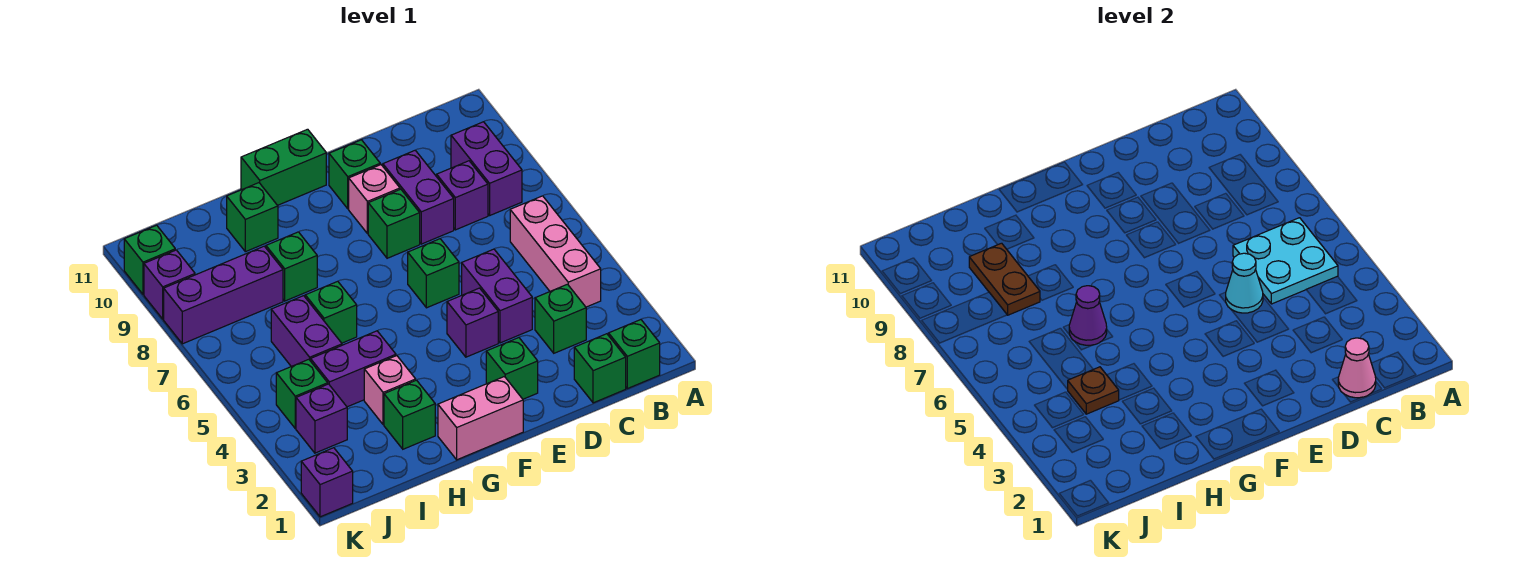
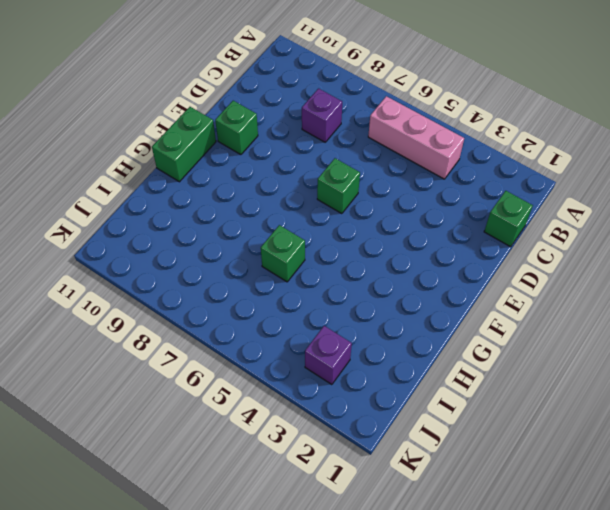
none -> green 1x1 brick [609,320,660,389]
none -> purple 1x2 brick [451,122,522,215]
none -> green 1x1 brick [535,284,586,353]
none -> purple 1x2 brick [462,249,532,343]

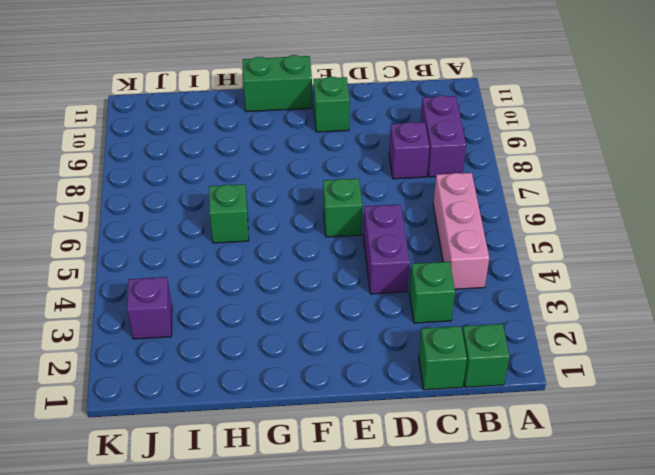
none -> purple 1x2 brick [383,150,454,244]
none -> green 1x1 brick [486,338,538,399]
none -> purple 1x1 brick [447,288,498,357]
none -> green 1x1 brick [368,189,420,258]

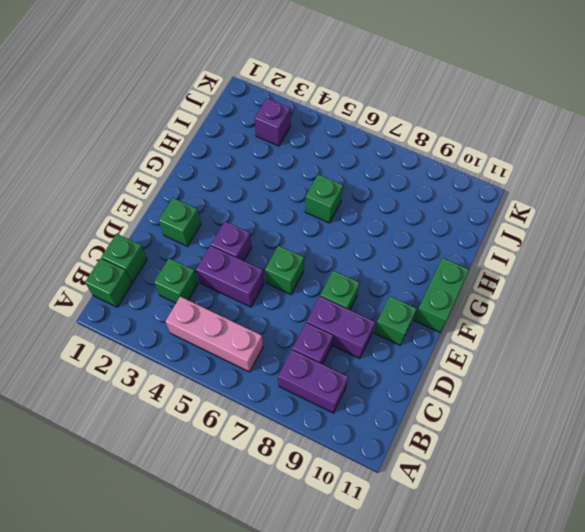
none -> pink 1x1 brick [349,165,400,234]
none -> pink 1x2 brick [438,377,523,460]
none -> green 1x1 brick [384,380,435,449]
none -> pink 1x1 brick [364,356,416,425]

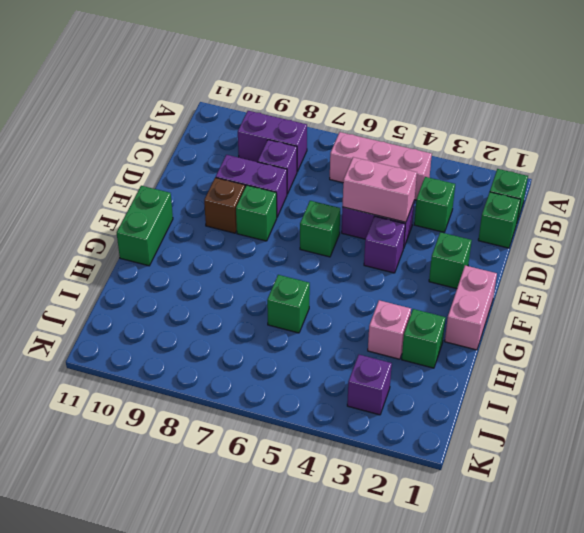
pink 1x2 brick [343,157,417,222] -> cyan 1x1 cone [1226,253,1263,313]
brown 1x1 brick [204,178,245,233] -> pink 1x1 brick [349,165,400,234]
none -> green 1x1 brick [329,140,380,209]
none -> purple 1x2 brick [311,331,396,407]
none -> green 1x1 brick [266,232,317,301]
none -> green 1x1 brick [227,183,278,252]

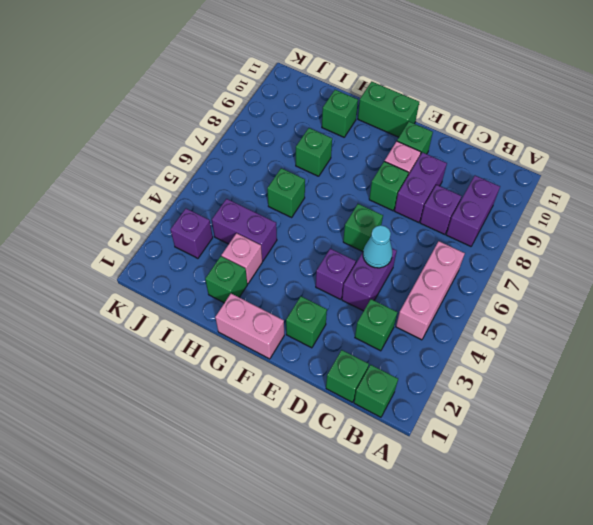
none -> purple 1x2 brick [271,296,342,367]
none -> purple 1x3 brick [164,246,283,344]
none -> green 1x1 brick [276,359,328,428]
none -> purple 1x1 brick [301,448,353,517]

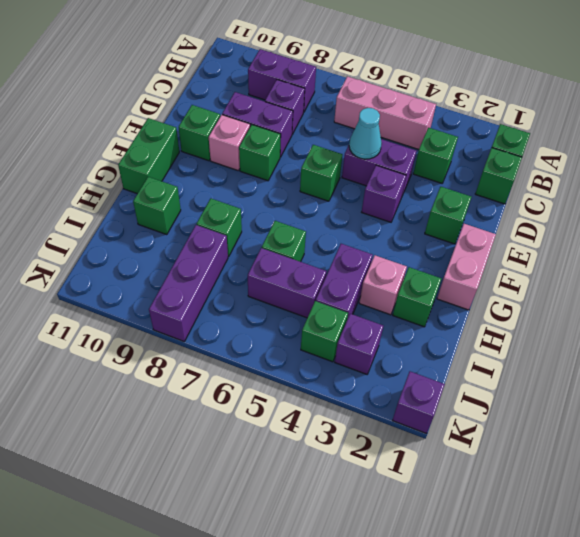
none -> purple 1x1 brick [144,250,195,319]
none -> green 1x1 brick [124,225,175,294]
none -> cyan 2x2 plate [1233,218,1338,304]
none -> pink 1x1 cone [1338,338,1376,398]

